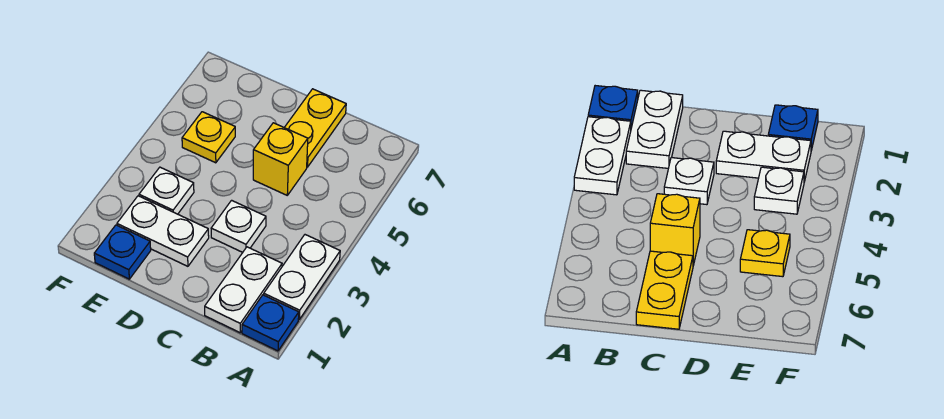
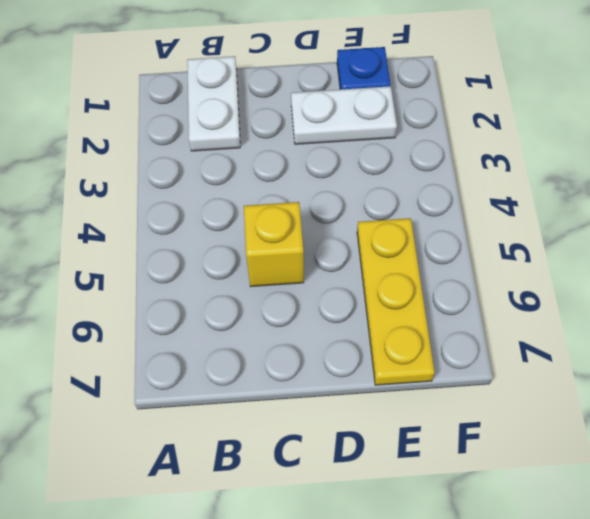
yellow 1x3 plate [357,218,435,385] -> yellow 1x1 plate [182,112,235,163]
none -> blue 1x1 plate [242,295,299,351]
none -> white 1x2 plate [264,235,340,319]

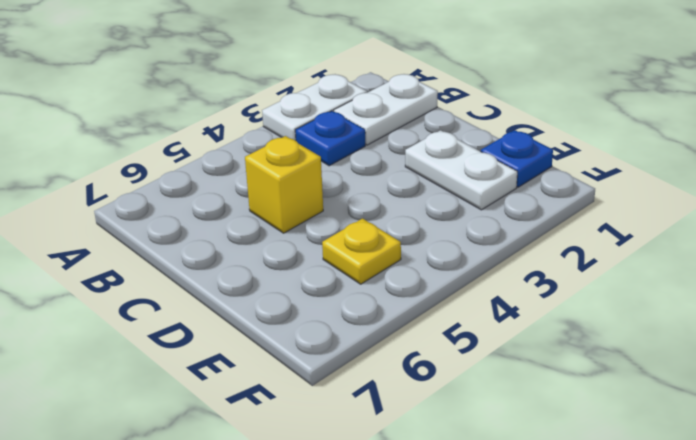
blue 1x1 plate [295,111,365,166] -> blue 1x1 plate moved to [242,295,299,351]
none -> white 1x1 plate [211,200,266,252]
none -> yellow 1x2 plate [284,89,346,167]

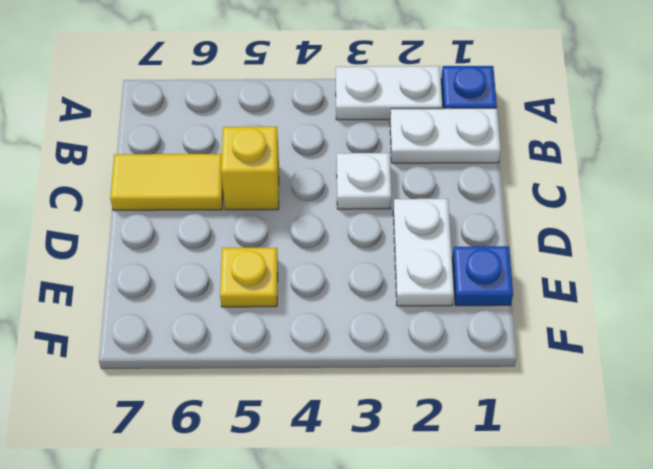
yellow 1x2 tile [110,154,223,210] -> yellow 1x2 plate [284,89,346,167]
none -> white 1x1 plate [139,167,194,214]

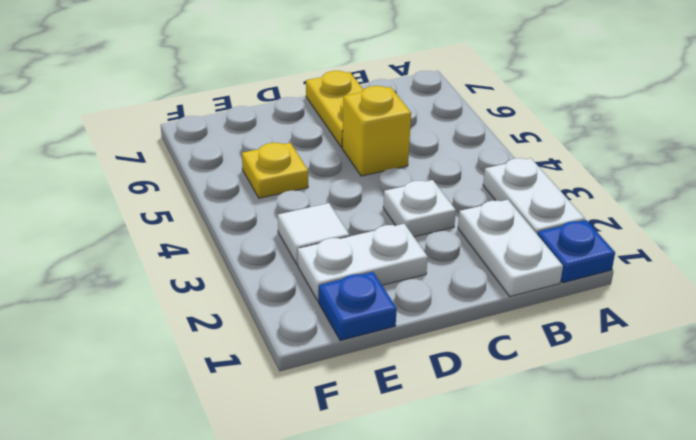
white 1x1 tile [278,203,349,264] -> white 1x1 plate [139,167,194,214]

